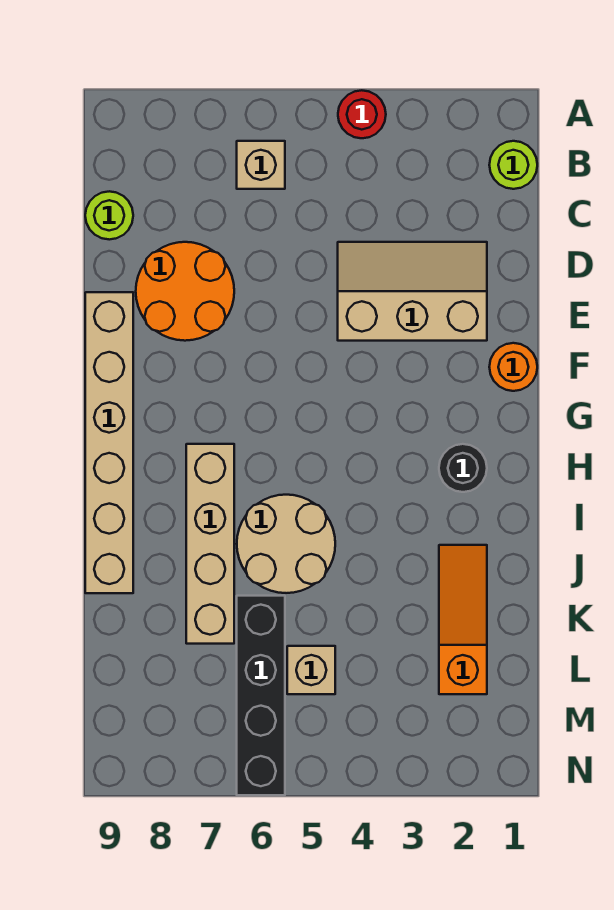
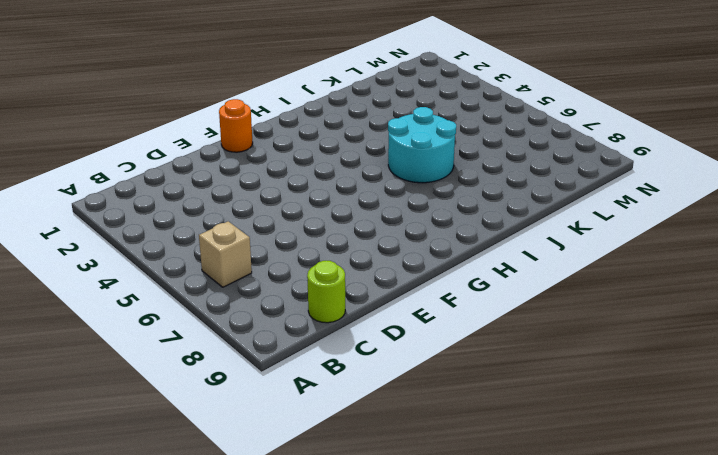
cyan 2x2 round brick [388,107,456,183] -> tan 2x2 round brick [237,495,335,593]
none -> red 1x1 round brick [338,90,386,138]
none -> lime 1x1 round brick [489,141,537,189]
none -> tan 2x3 slope [338,242,487,341]

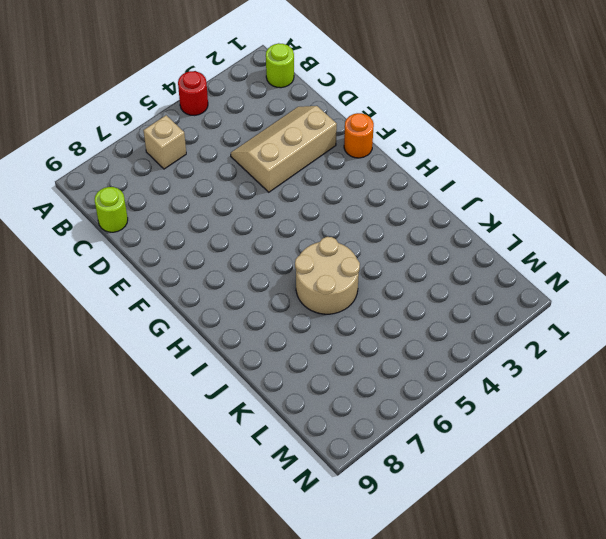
none -> orange 2x2 round brick [136,242,234,341]
none -> tan 1x6 brick [85,292,133,593]
none -> black 1x1 round brick [439,444,487,492]

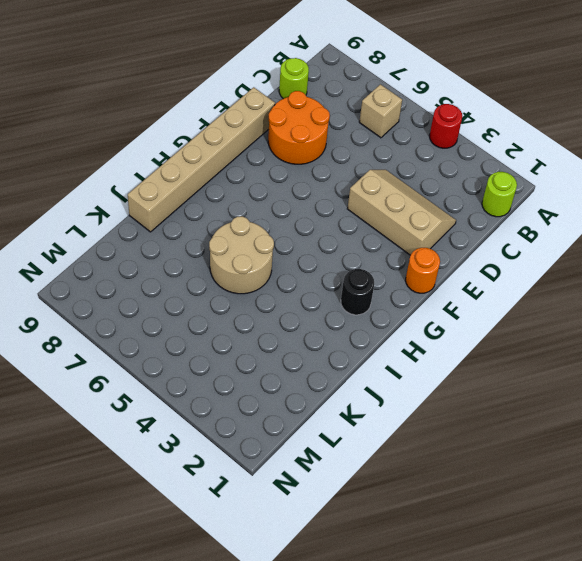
none -> tan 1x4 brick [186,444,234,644]
none -> orange 1x3 slope [439,545,487,694]
none -> black 1x4 brick [237,596,285,795]

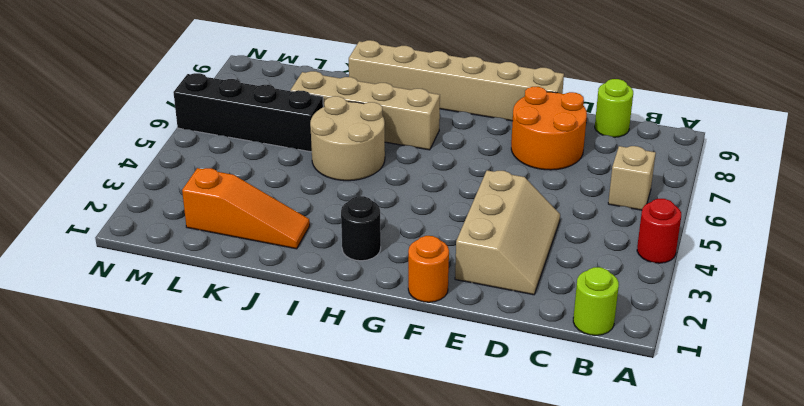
none -> tan 1x1 brick [287,646,335,694]

